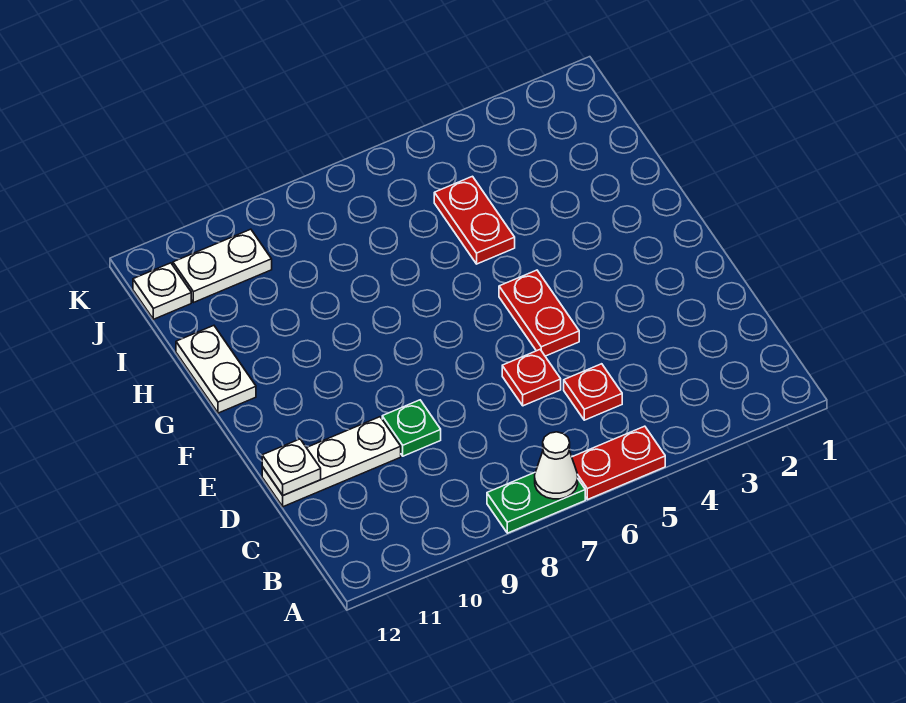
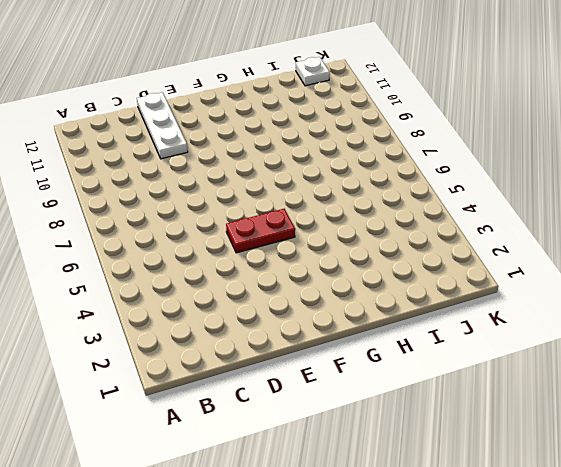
none -> red 1x2 plate [572,426,665,500]
none -> green 1x2 plate [487,473,585,533]
none -> red 1x1 plate [564,364,622,420]

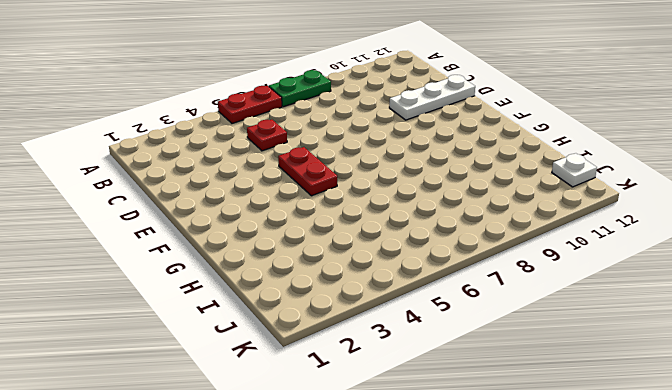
none -> red 1x1 plate [502,350,561,406]
none -> green 1x1 plate [382,400,441,456]
none -> white 1x2 plate [176,326,256,413]

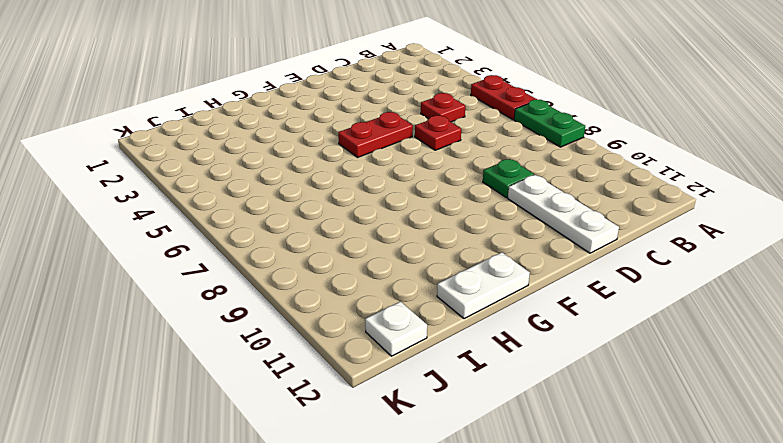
none -> red 1x2 plate [434,176,515,264]
none -> white 1x2 plate [173,229,272,303]
none -> white 1x1 cone [535,432,578,499]

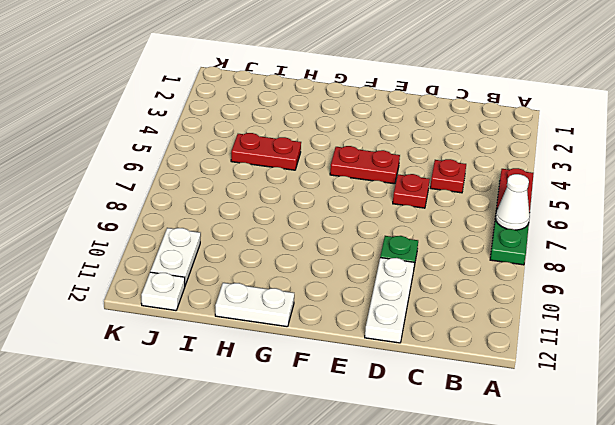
none -> white 1x1 plate [262,439,321,495]

